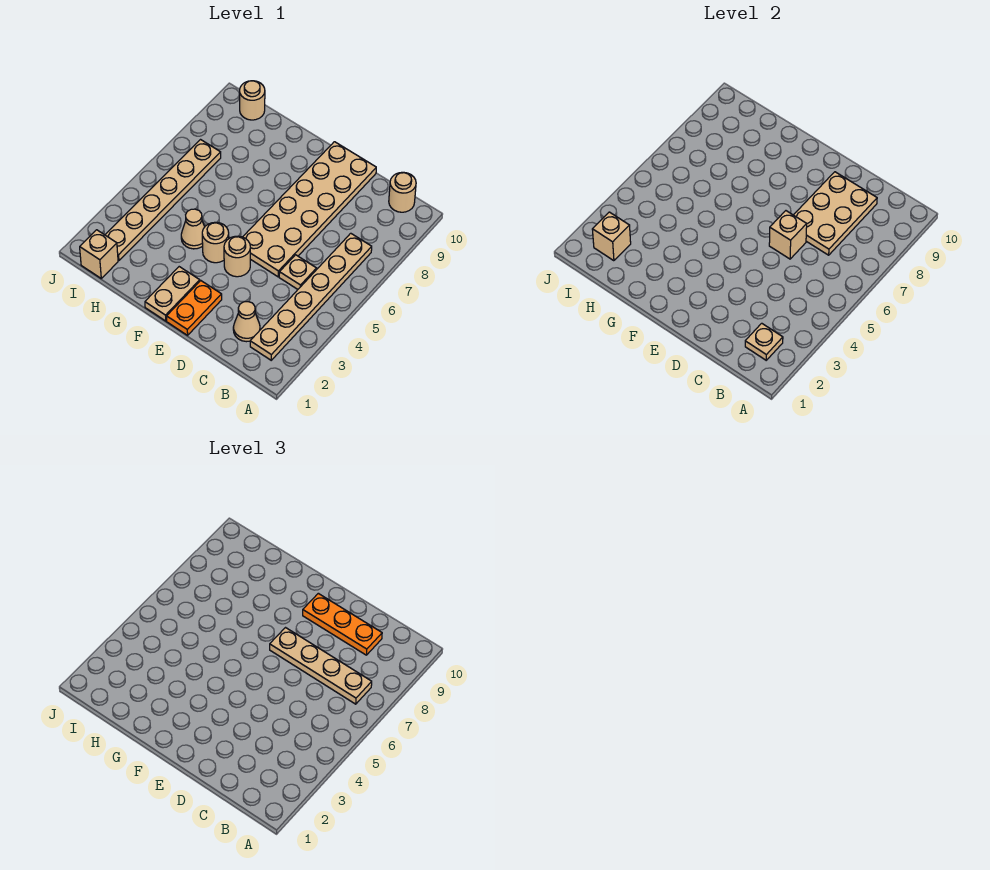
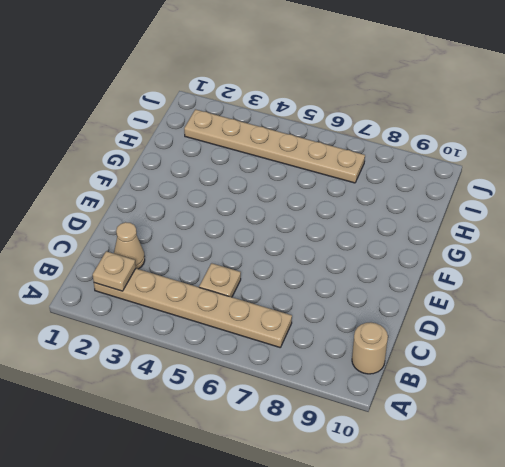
none -> tan 2x6 plate [243,142,376,277]
none -> orange 1x2 plate [167,281,222,335]
none -> tan 1x1 round brick [224,236,250,277]

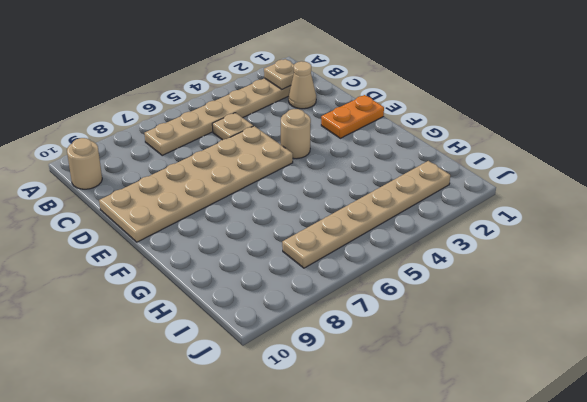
none -> tan 1x2 plate [145,267,200,321]
none -> tan 1x1 round brick [202,222,229,263]
none -> tan 1x1 cone [181,209,205,249]

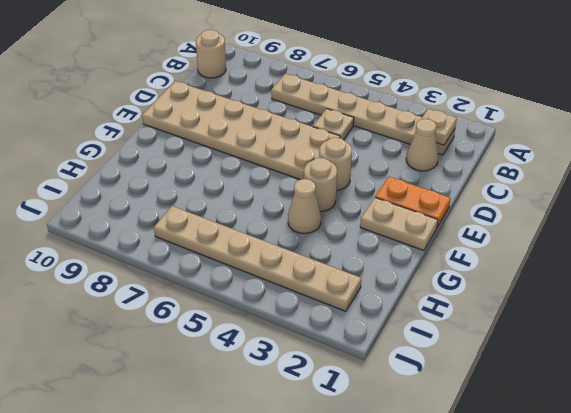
none -> tan 1x1 brick [80,230,118,278]
none -> tan 1x1 round brick [240,81,265,120]
none -> tan 2x3 plate [794,172,877,255]

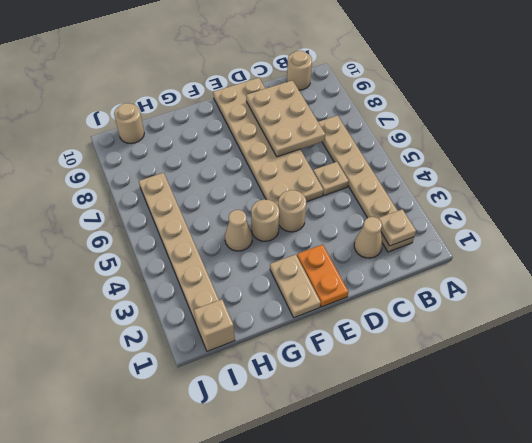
none -> tan 1x1 brick [769,211,807,259]
none -> tan 1x1 brick [592,212,631,261]
none -> tan 1x4 plate [270,628,372,704]

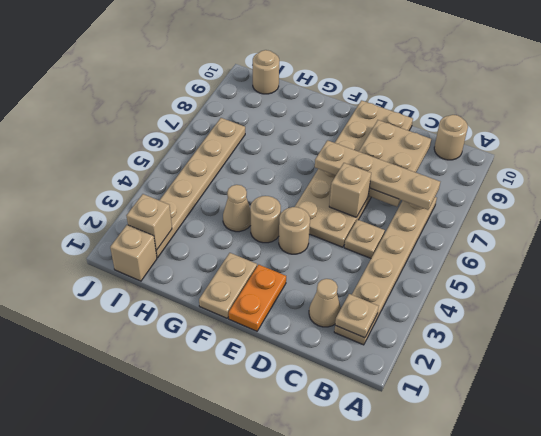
none -> orange 1x3 plate [303,593,382,655]

